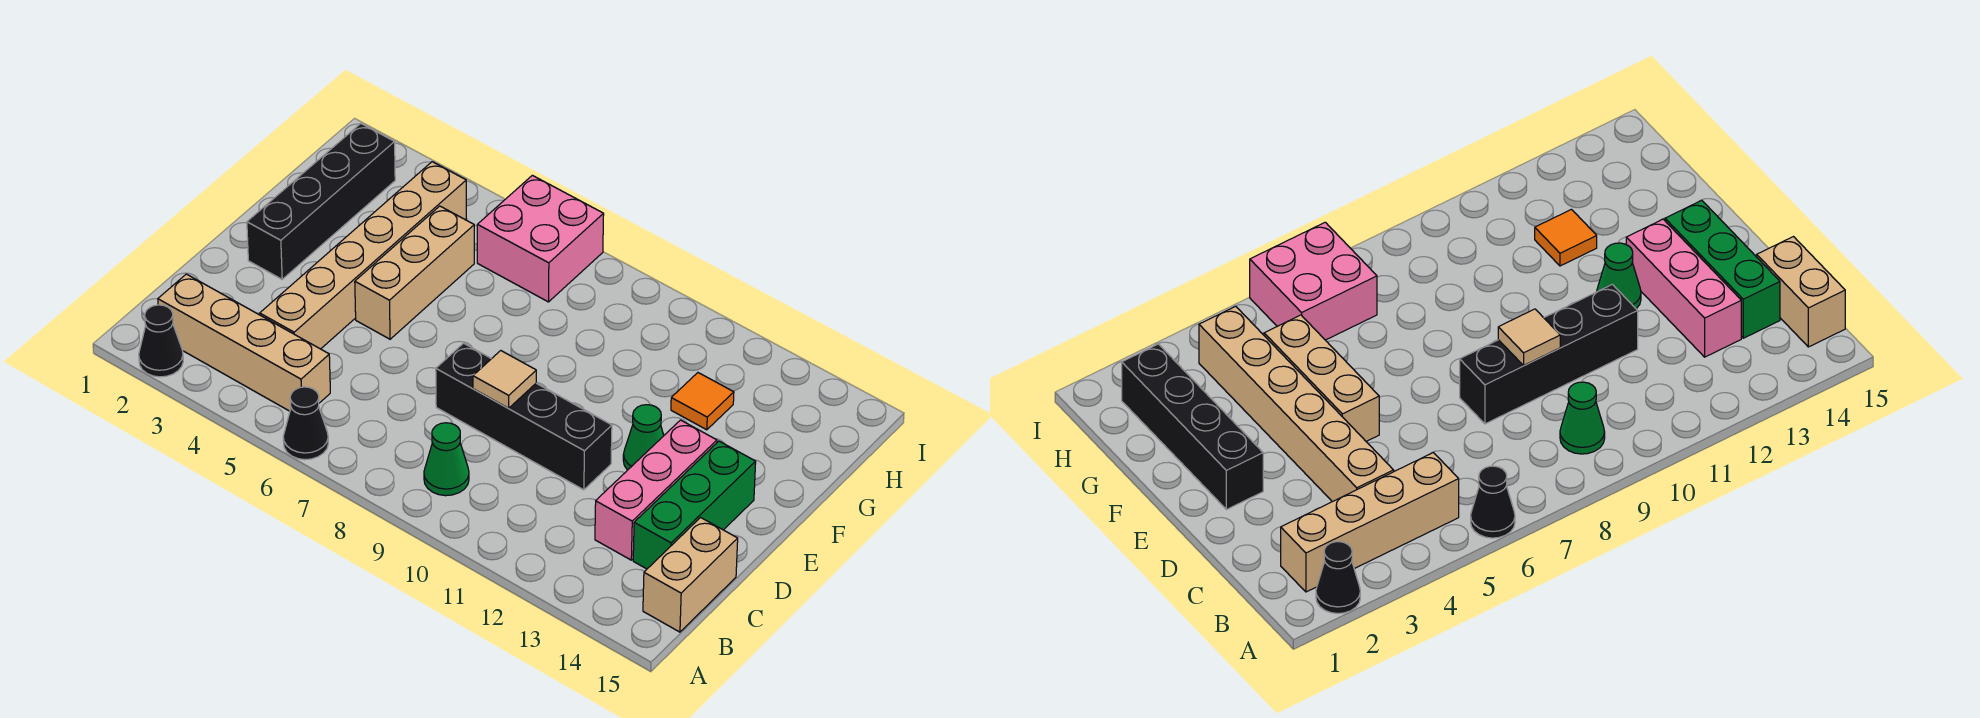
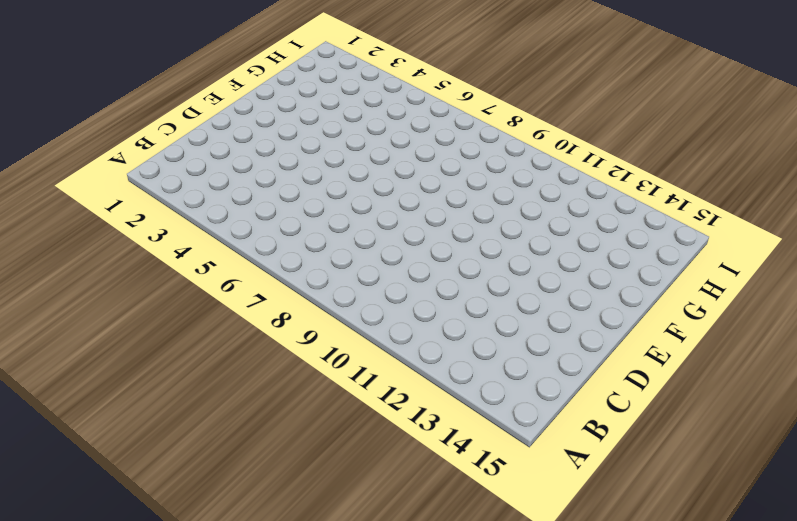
none -> black 1x1 cone [139,305,183,377]
none -> black 1x1 cone [283,387,328,460]
none -> tan 1x4 brick [158,274,330,411]

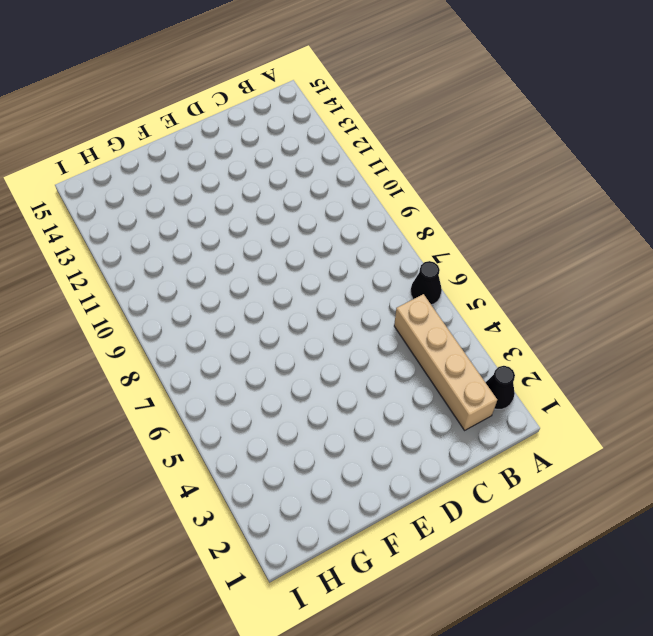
none -> green 1x1 cone [424,423,469,496]
none -> tan 1x2 brick [643,518,738,632]
none -> tan 1x6 brick [260,162,466,349]

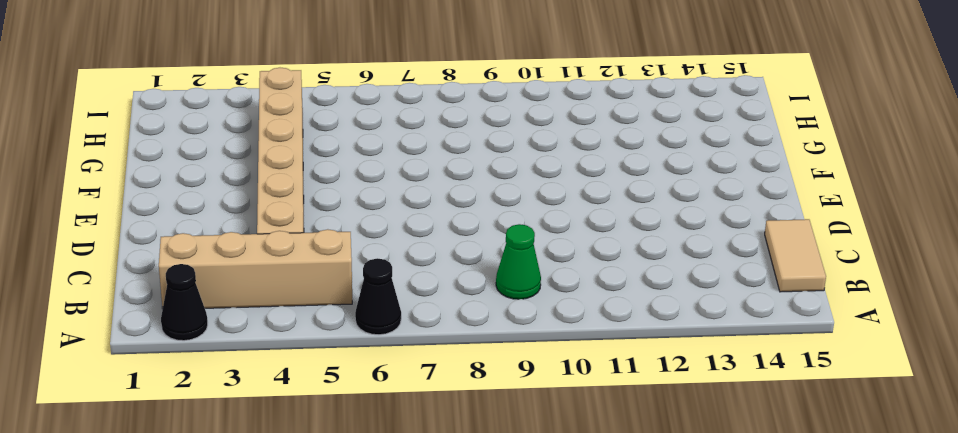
tan 1x2 tile [765,219,826,292] -> tan 1x2 brick [643,518,738,632]
none -> pink 1x3 brick [595,420,717,560]
none -> green 1x3 brick [633,441,756,569]
none -> black 1x4 brick [436,343,612,490]

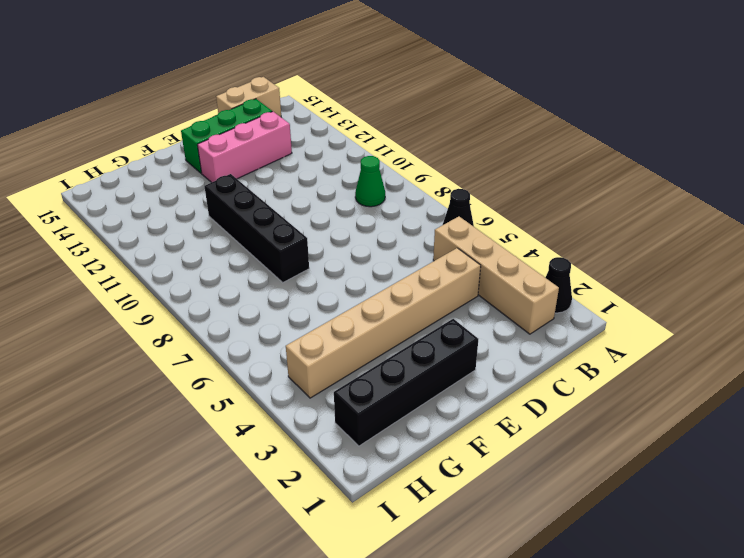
black 1x4 brick [204,174,309,283] -> black 1x4 brick moved to [436,343,612,490]
none -> tan 1x3 brick [355,206,474,339]
none -> green 1x1 cone [623,405,664,470]
none -> orange 1x1 tile [671,373,734,430]

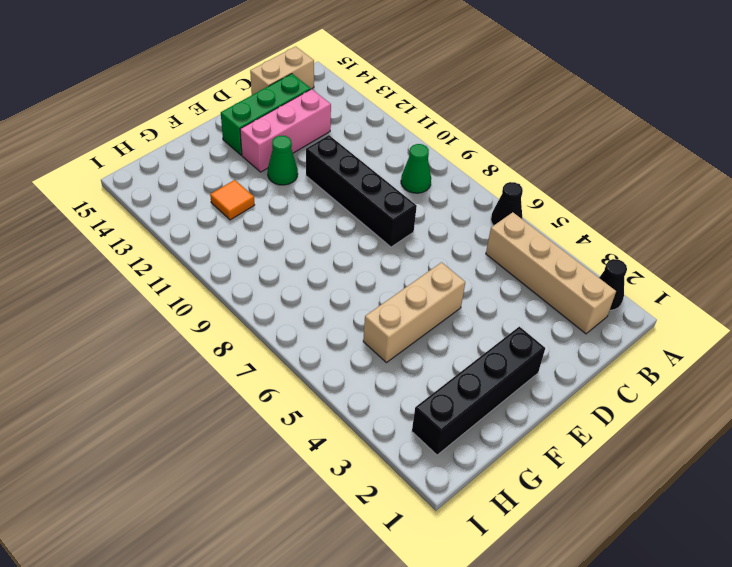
none -> tan 1x6 brick [260,162,466,349]
none -> pink 2x2 brick [477,175,604,302]
none -> tan 1x1 tile [473,351,536,408]

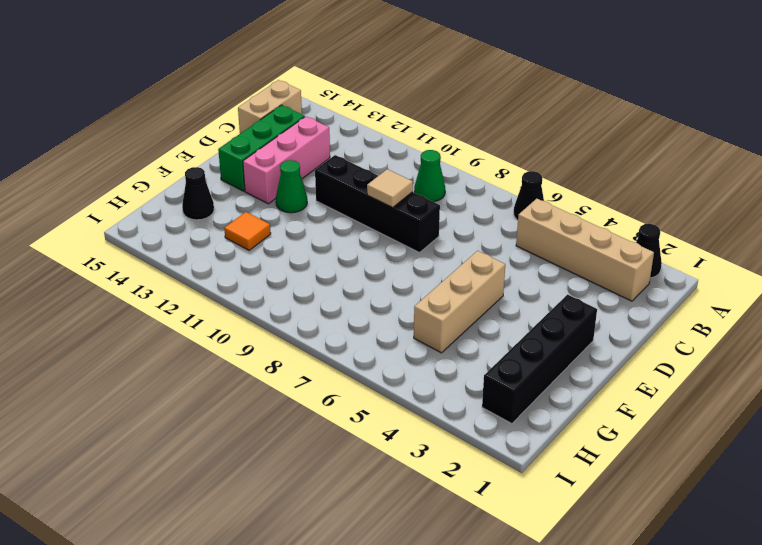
black 1x1 cone [182,167,214,220] -> none
none -> tan 1x6 brick [260,162,466,349]
none -> pink 2x2 brick [477,175,604,302]

